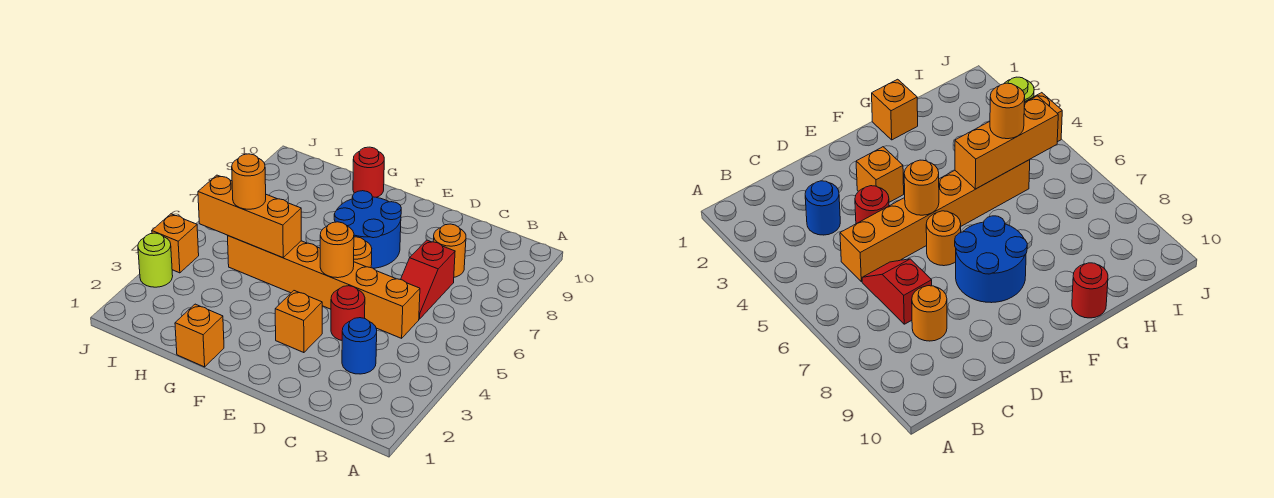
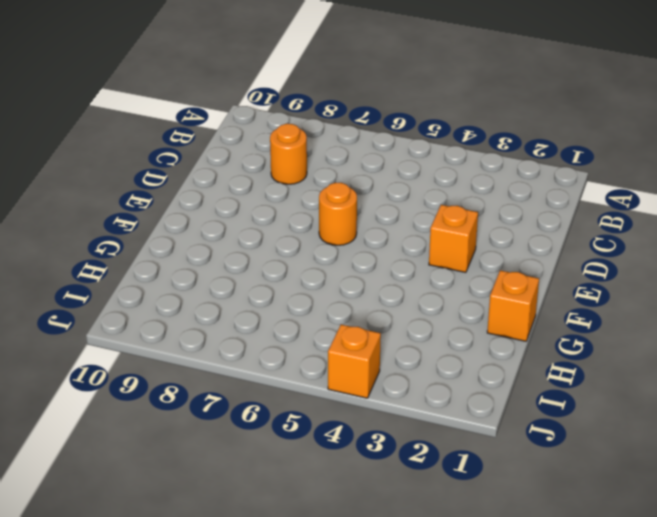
none -> blue 1x1 round brick [342,318,377,374]
none -> orange 1x6 brick [228,236,420,338]
none -> red 1x2 slope [401,240,455,319]

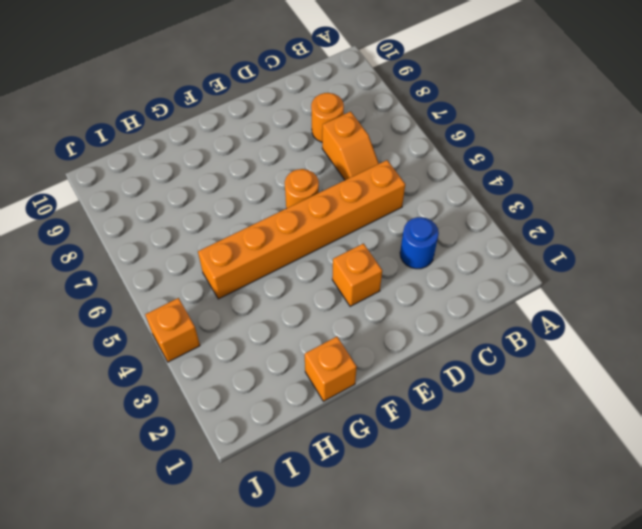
orange 1x2 slope [322,111,379,180] -> red 1x2 slope [401,240,455,319]
none -> red 1x1 round brick [331,286,365,340]
none -> blue 2x2 round brick [334,191,401,268]
none -> red 1x1 round brick [353,147,384,197]

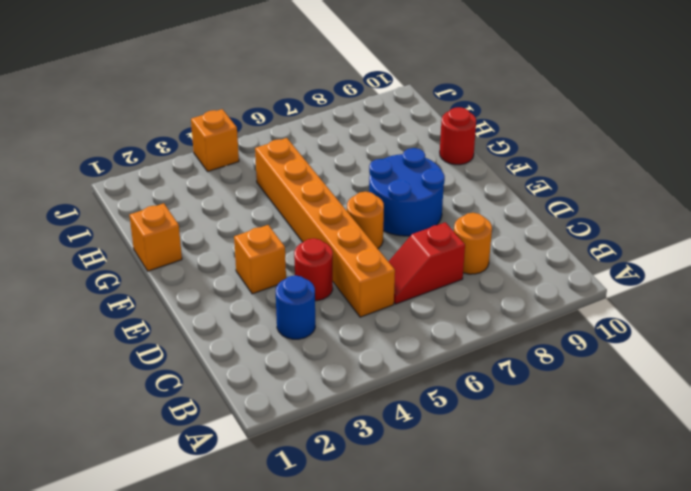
none -> lime 1x1 round brick [138,233,173,287]
none -> orange 1x1 round brick [320,222,354,278]
none -> orange 1x3 brick [198,175,301,258]

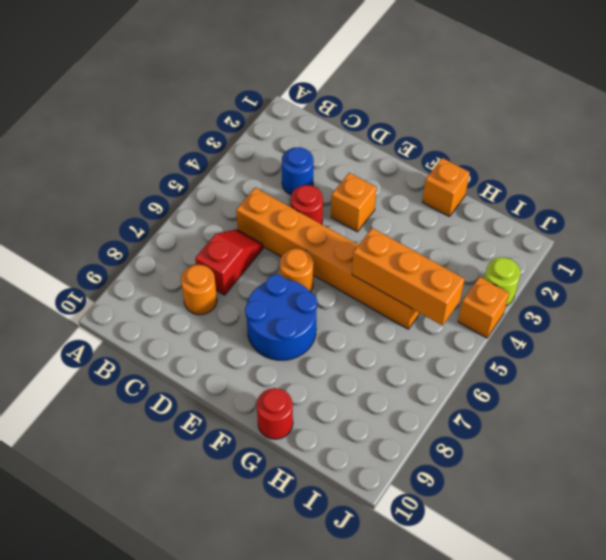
none -> orange 1x1 round brick [320,222,354,278]
none -> orange 1x1 round brick [232,154,266,209]

